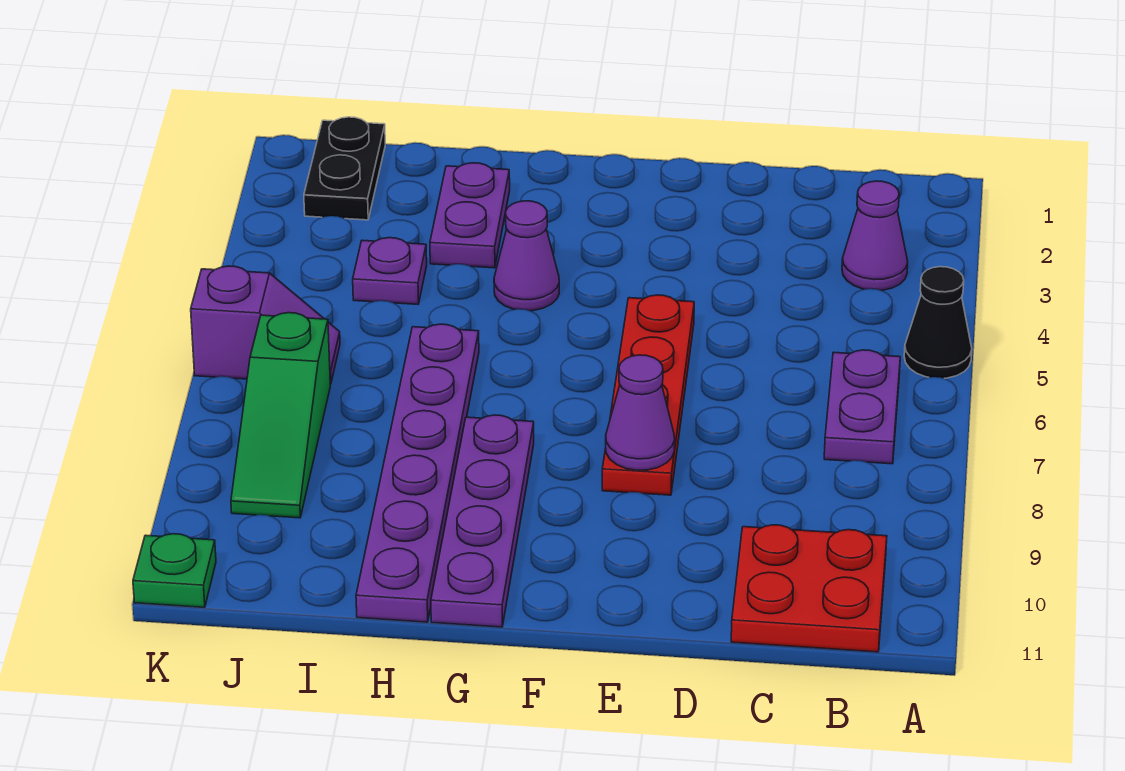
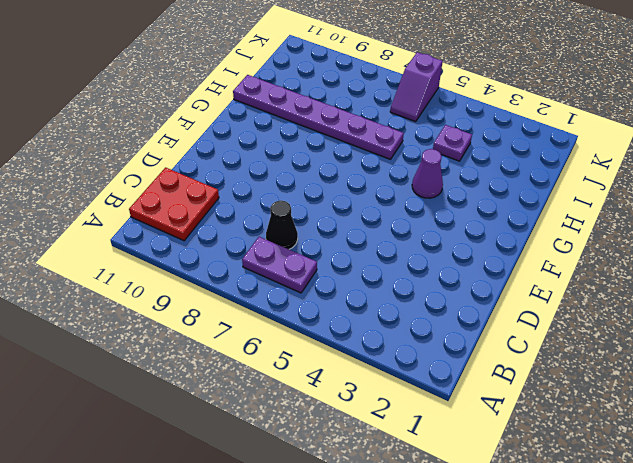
black 1x1 cone [266,200,298,249] -> black 1x1 cone moved to [904,267,972,378]
none -> purple 1x1 cone [842,181,908,290]
none -> red 1x4 plate [602,295,694,495]
none -> purple 1x4 plate [431,415,534,627]

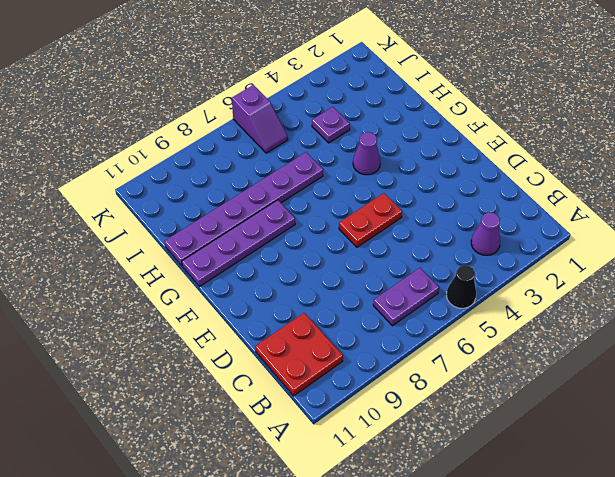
red 1x2 plate [339,193,402,247] -> red 1x4 plate [602,295,694,495]
none -> purple 1x2 plate [430,163,510,268]
none -> black 1x2 plate [304,117,385,220]
none -> green 1x3 slope [231,313,330,518]

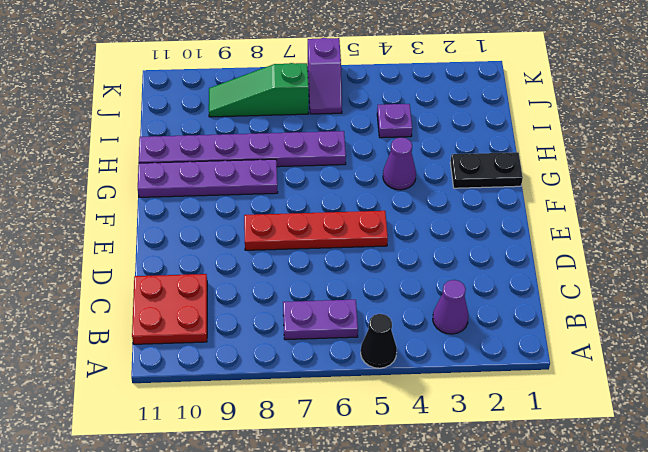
black 1x2 plate [450,152,523,188] -> black 1x2 plate moved to [304,117,385,220]
none -> purple 1x2 plate [430,163,510,268]
none -> green 1x1 plate [133,534,216,607]
none -> purple 1x1 cone [606,355,675,470]

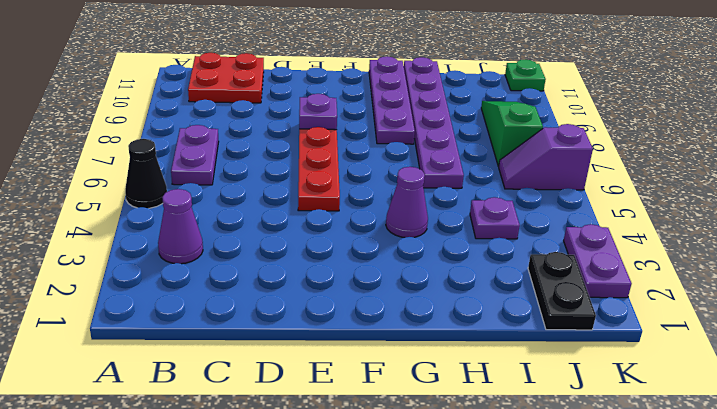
purple 1x1 plate [299,94,337,130] -> purple 1x1 cone [606,355,675,470]
purple 1x2 plate [564,224,632,298] -> purple 1x2 plate moved to [430,163,510,268]

